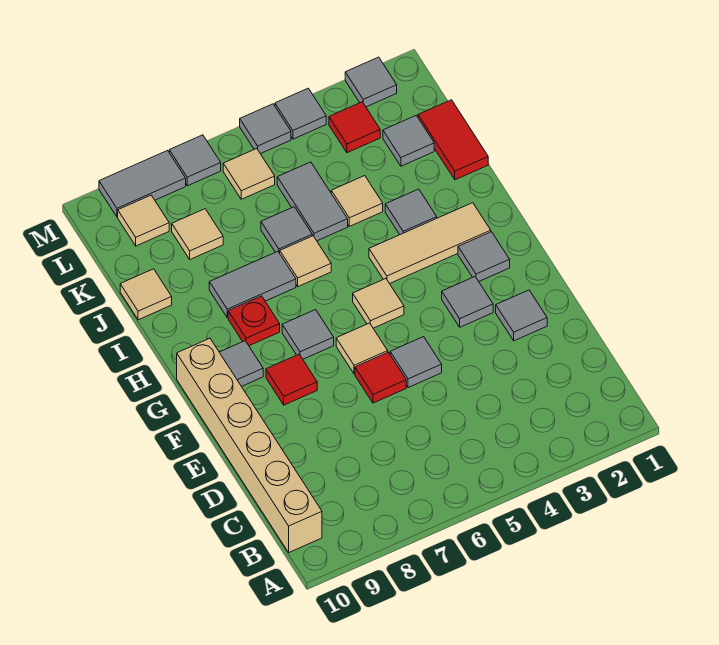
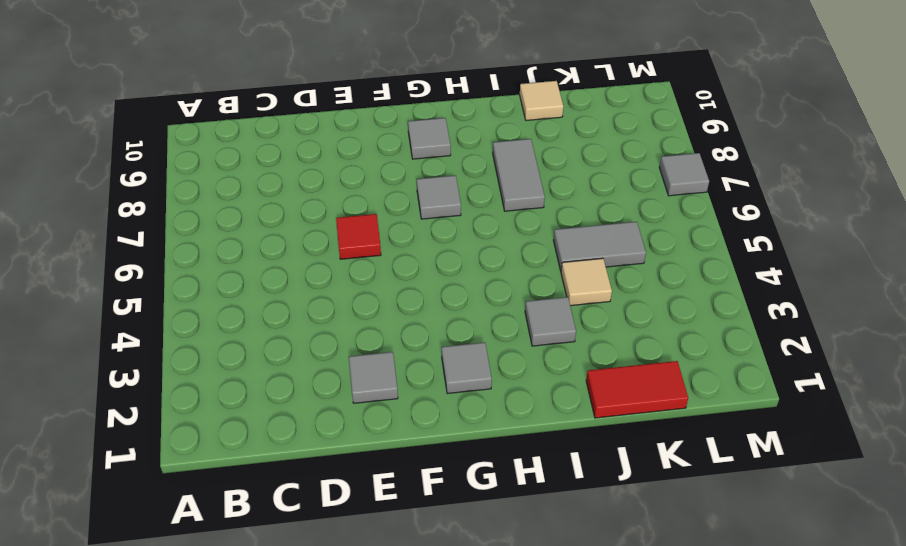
none -> tan 1x6 brick [177,338,322,552]
none -> grey 1x1 tile [390,337,442,388]
none -> grey 1x1 tile [442,277,493,327]
none -> tan 1x1 tile [336,323,388,374]

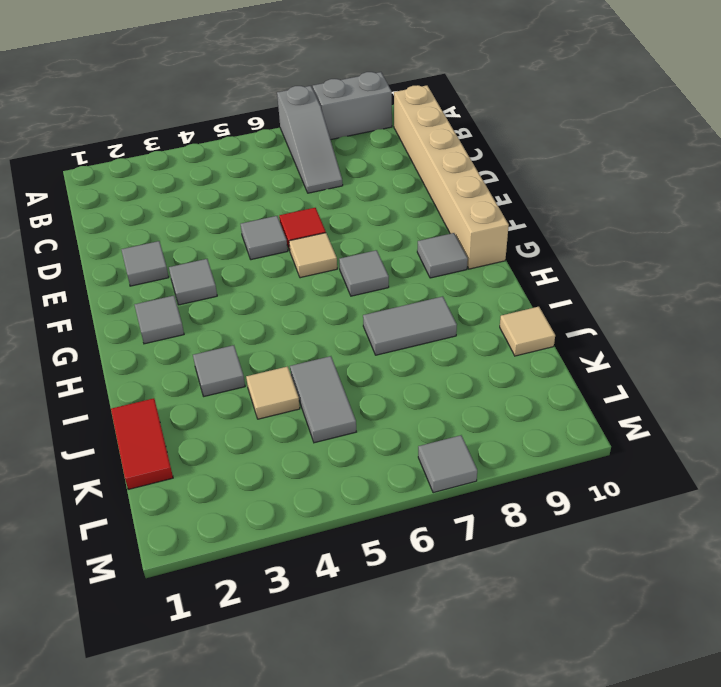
grey 1x3 slope [277,86,343,193] -> none
grey 1x2 brick [313,72,392,140] -> none
none -> red 1x1 tile [266,354,317,405]
none -> tan 1x1 tile [353,279,404,328]
none -> tan 1x3 tile [369,203,491,284]
none -> red 1x1 plate [228,296,280,346]

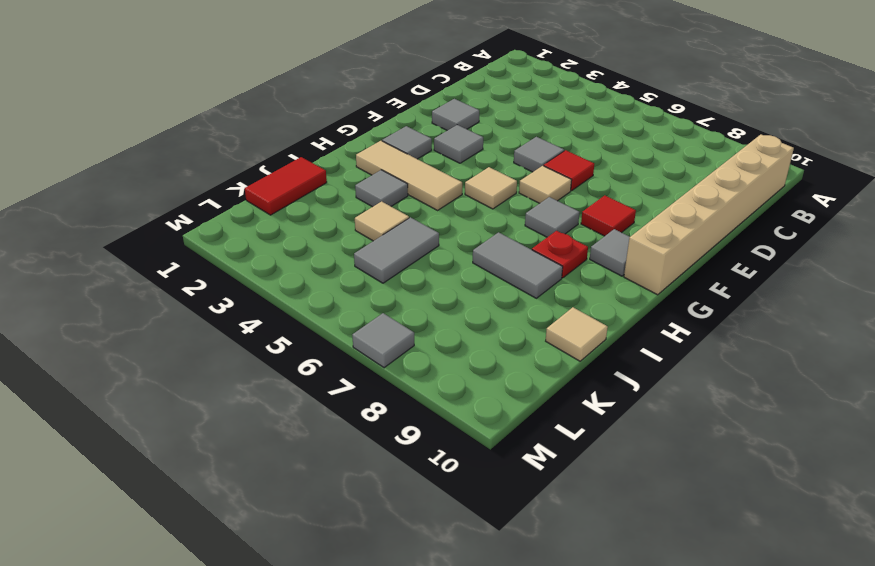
none -> tan 1x1 tile [280,236,331,287]
none -> grey 1x1 tile [261,207,312,253]
none -> grey 1x1 tile [383,116,434,166]
none -> tan 1x1 tile [172,209,223,259]

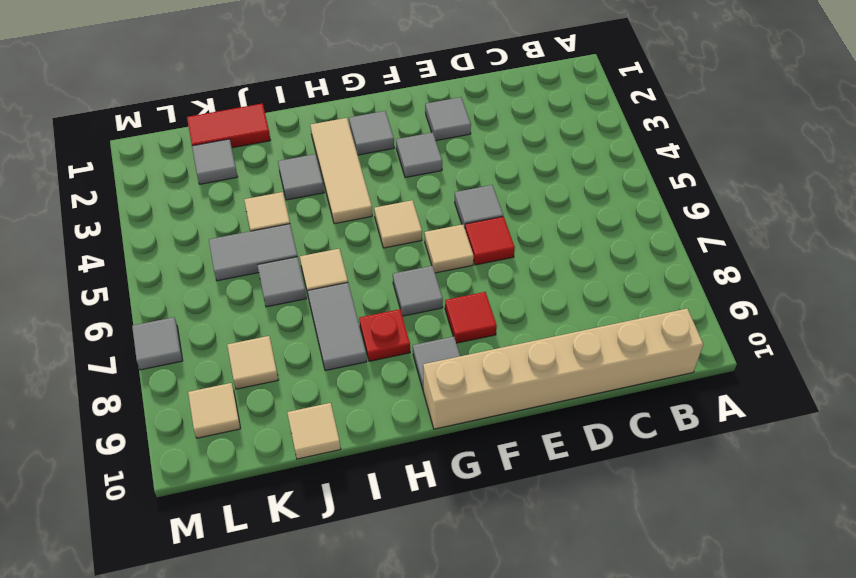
none -> red 1x1 tile [329,102,380,153]
none -> tan 1x1 tile [223,149,275,199]
none -> grey 1x1 tile [345,57,397,107]
none -> grey 1x1 tile [275,88,326,139]

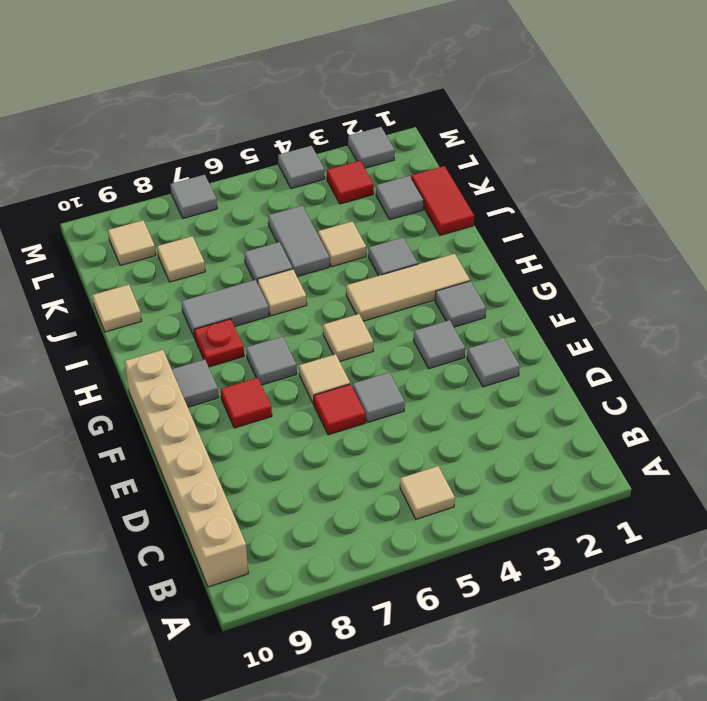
tan 1x1 tile [400,466,455,519] -> tan 1x1 tile moved to [223,149,275,199]
none -> grey 1x1 tile [240,104,291,154]
none -> grey 1x2 tile [99,151,186,217]

